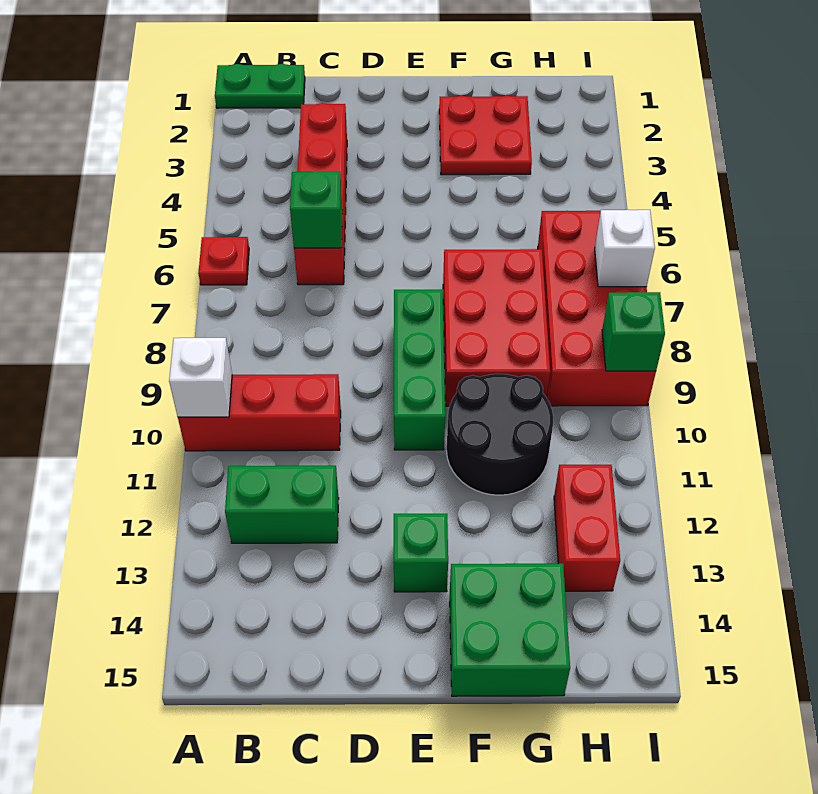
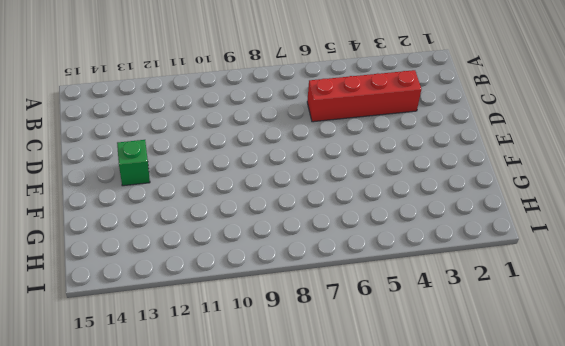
none -> green 1x2 plate [215,64,305,108]
none -> red 1x1 plate [198,237,249,285]
none -> red 1x3 brick [178,374,341,451]

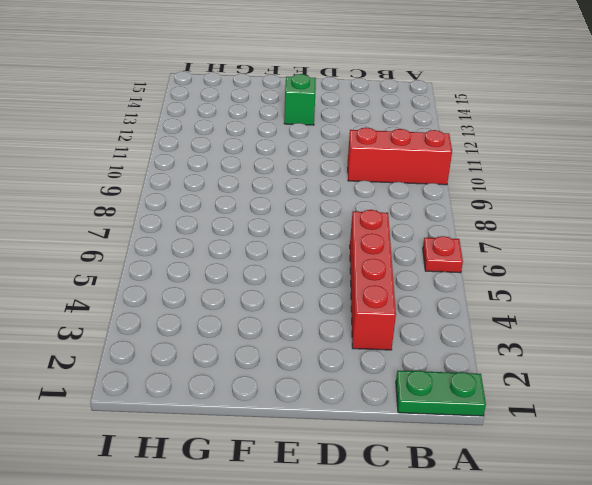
none -> green 1x2 brick [225,466,339,543]
none -> green 1x3 brick [394,290,445,450]
none -> red 2x2 plate [439,95,532,175]

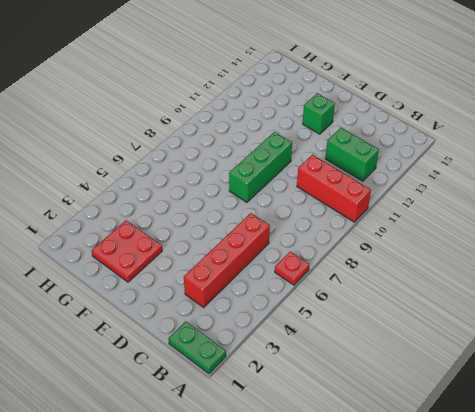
none -> red 2x3 brick [443,249,550,406]
none -> black 2x2 round brick [447,374,553,495]
none -> green 2x2 brick [450,564,570,696]

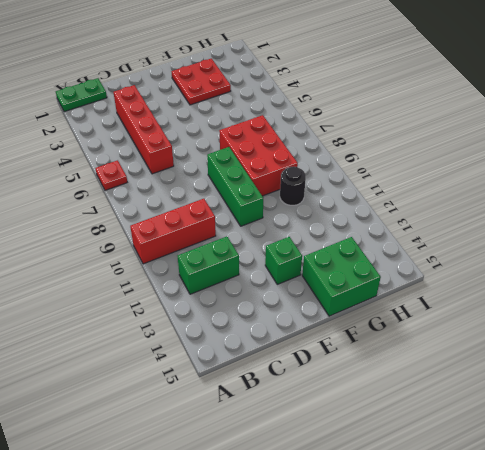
black 1x1 round brick [280,166,306,205] -> black 2x2 round brick [447,374,553,495]
none -> red 2x4 brick [538,211,656,406]
none -> red 1x2 brick [554,465,620,591]
none -> white 1x1 brick [169,338,232,417]

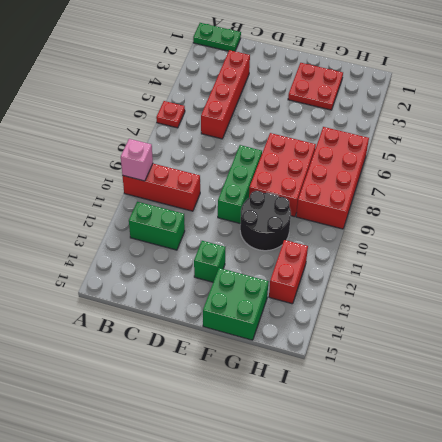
pink 1x1 brick [121,139,153,181] -> white 1x1 brick [169,338,232,417]
none -> green 1x1 brick [290,171,343,248]
none -> white 1x1 brick [595,210,655,287]
none -> green 1x1 brick [602,292,665,371]

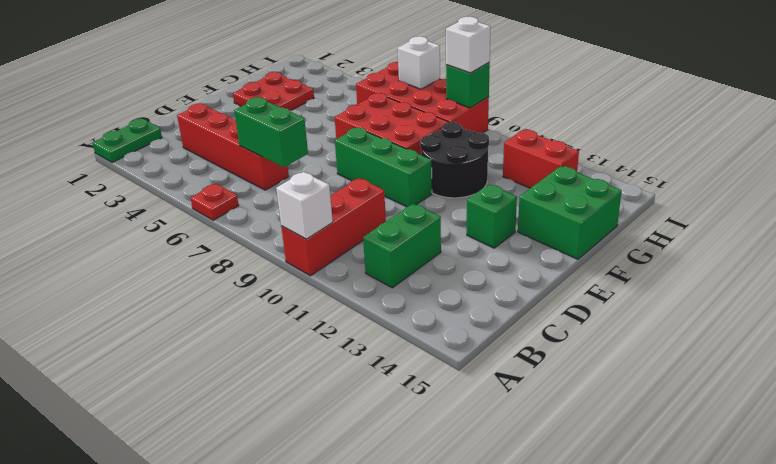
green 1x2 brick [234,97,308,167] -> green 1x1 brick [290,171,343,248]
white 1x1 brick [446,17,491,73] -> none

